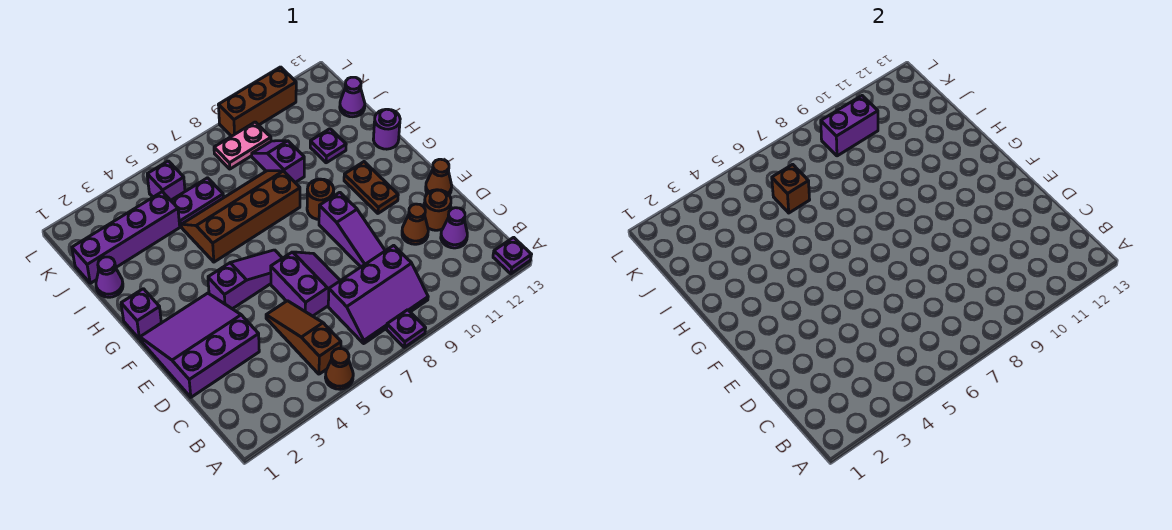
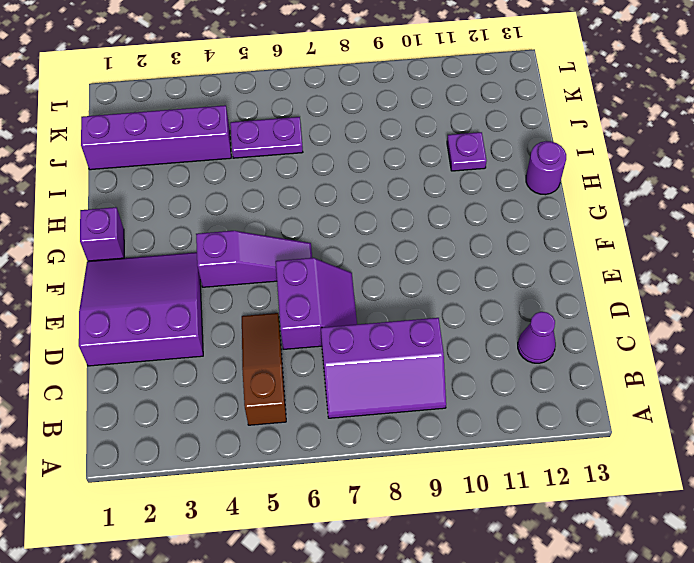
none -> brown 1x1 cone [325,349,353,389]
none -> purple 1x1 plate [387,310,426,347]
none -> purple 1x1 plate [493,237,531,274]

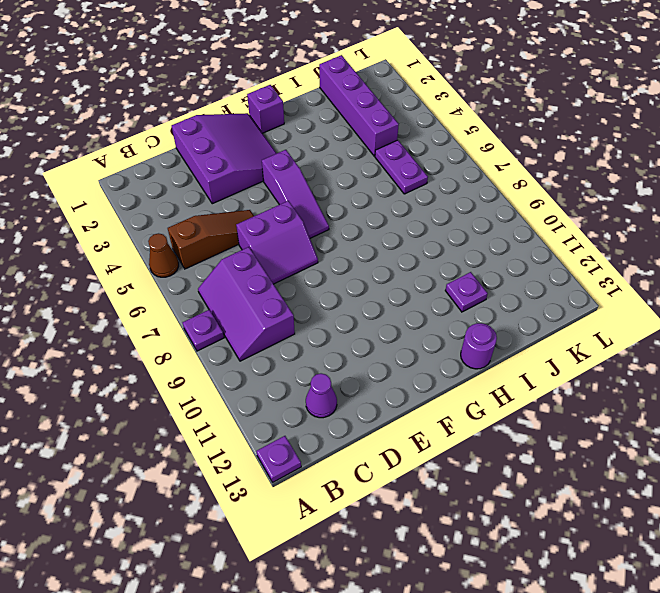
none -> purple 1x3 slope [319,192,385,267]
none -> brown 1x1 cone [402,204,428,244]
none -> brown 1x1 round brick [424,190,451,230]

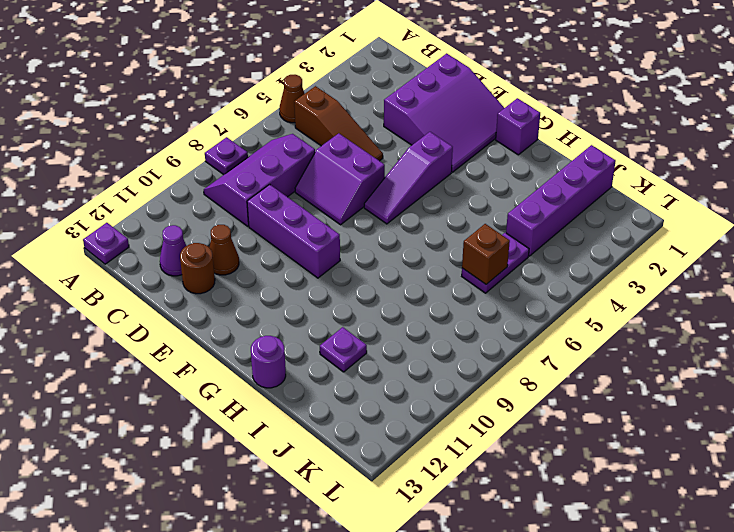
purple 1x3 brick [247,184,340,278] -> purple 1x3 slope [319,192,385,267]
none -> brown 1x1 cone [426,159,452,195]
none -> brown 1x2 plate [344,162,398,213]
none -> brown 1x1 round brick [307,179,334,219]

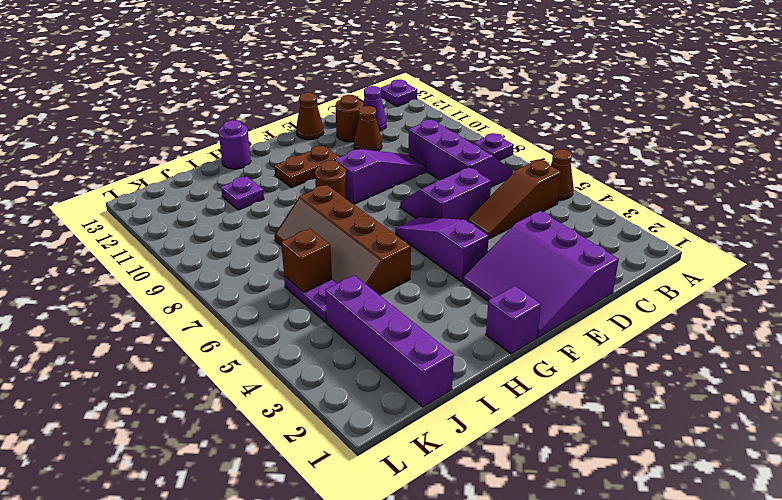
none -> purple 1x1 cone [96,257,123,297]
none -> purple 1x2 slope [252,141,304,182]
none -> purple 1x1 cone [340,77,365,117]

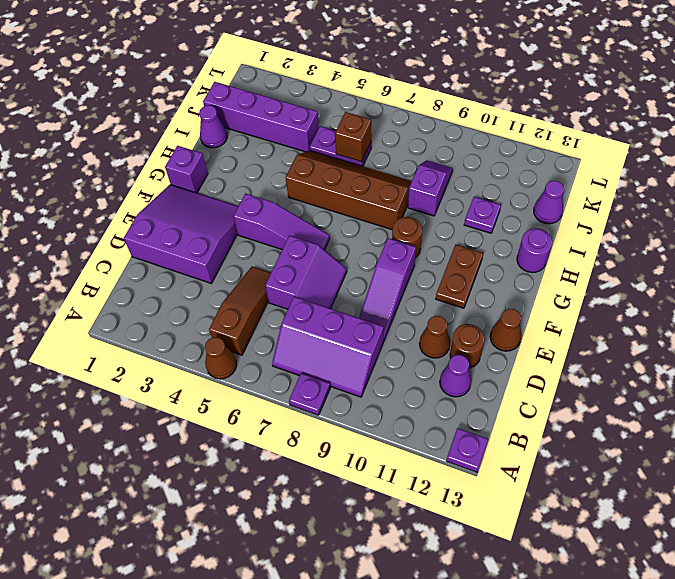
none -> purple 1x1 brick [147,161,185,200]
none -> pink 1x2 plate [214,122,271,169]
none -> brown 1x3 brick [219,67,296,136]

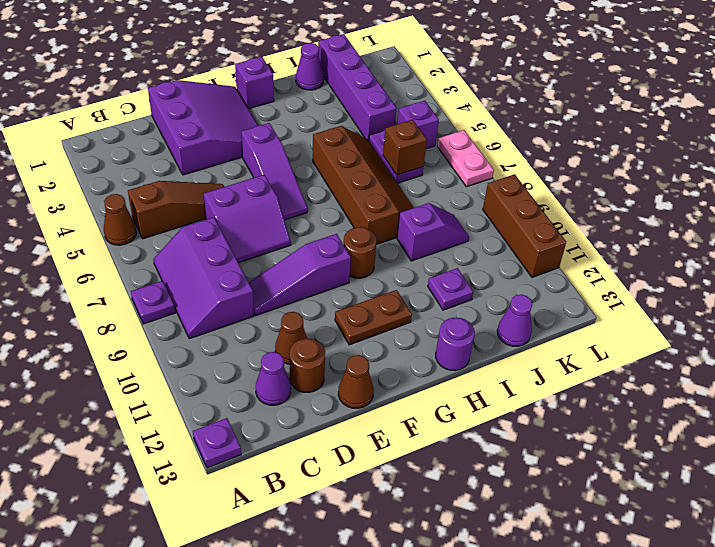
pink 1x2 plate [437,130,494,187] -> pink 1x2 plate moved to [214,122,271,169]
none -> purple 1x2 brick [821,96,878,156]

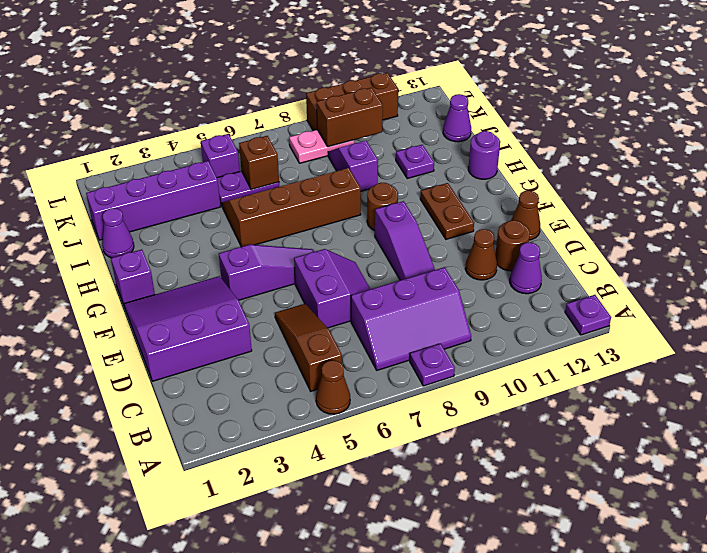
brown 1x2 brick [317,88,383,147] -> purple 1x2 brick [821,96,878,156]

